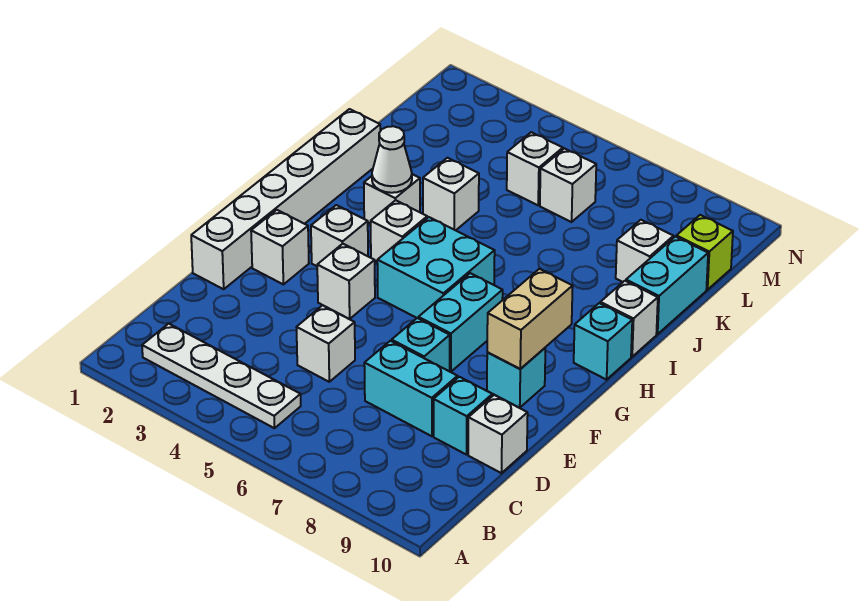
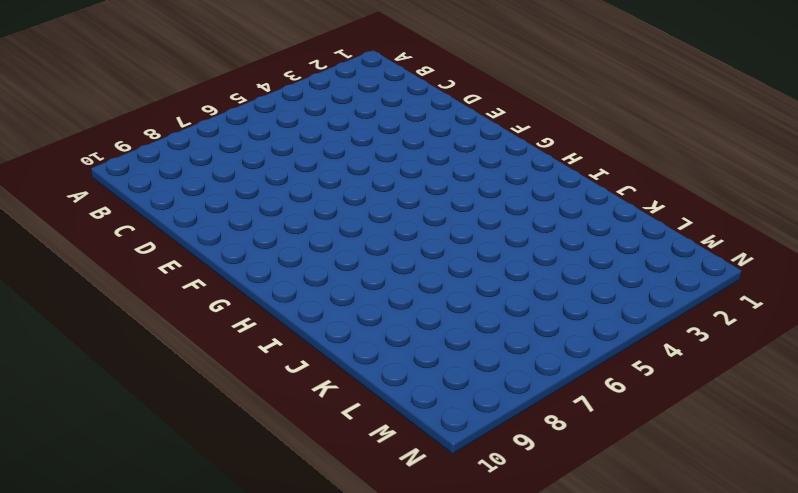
none -> white 1x4 plate [142,324,301,428]
none -> white 1x1 brick [296,305,355,382]
none -> cyan 1x2 brick [364,341,458,436]

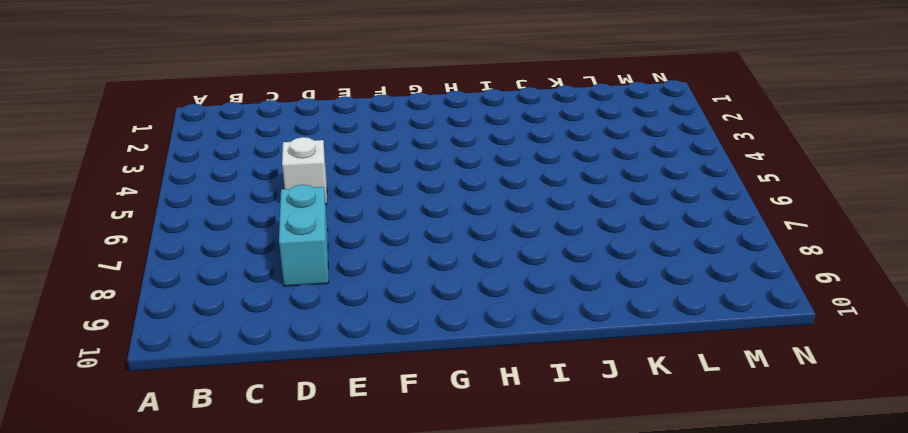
none -> white 1x4 plate [142,324,301,428]
none -> cyan 1x1 brick [434,377,492,455]
none -> white 1x1 brick [468,395,528,473]

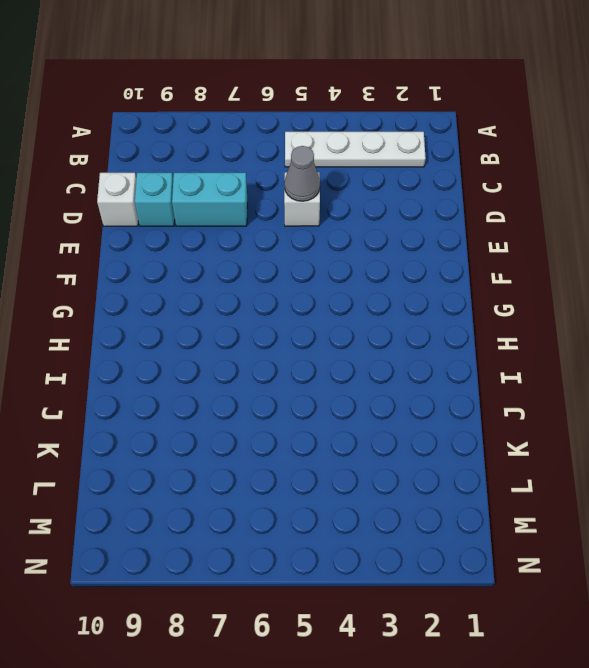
grey 1x1 cone [284,146,320,201] -> none
none -> white 1x6 brick [191,109,380,289]
none -> cyan 1x1 brick [392,318,450,371]
none -> white 1x1 brick [251,210,309,284]

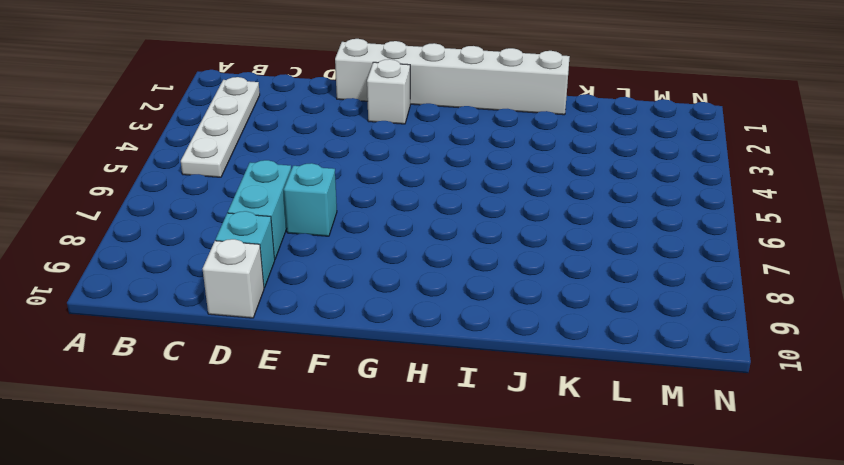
none -> white 1x1 brick [296,305,355,382]
none -> white 1x1 brick [317,244,375,319]
none -> cyan 1x2 brick [418,273,503,372]

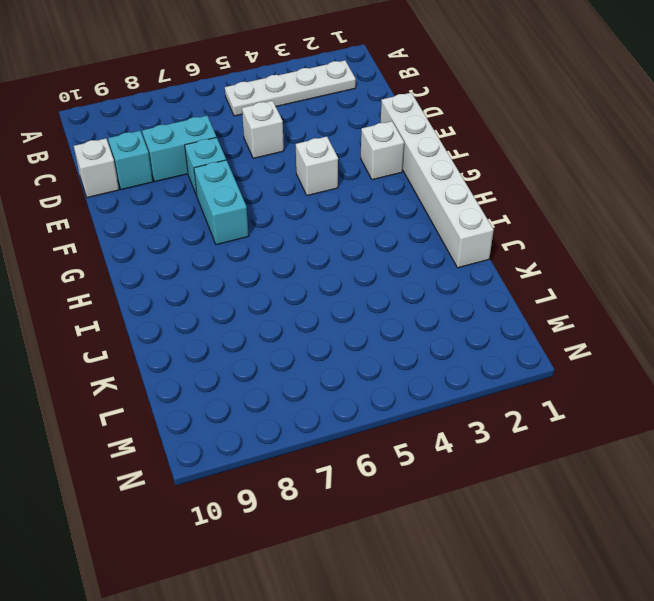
none -> cyan 1x1 brick [487,348,545,408]
none -> white 1x1 brick [311,205,368,266]
none -> cyan 2x2 brick [377,217,495,318]

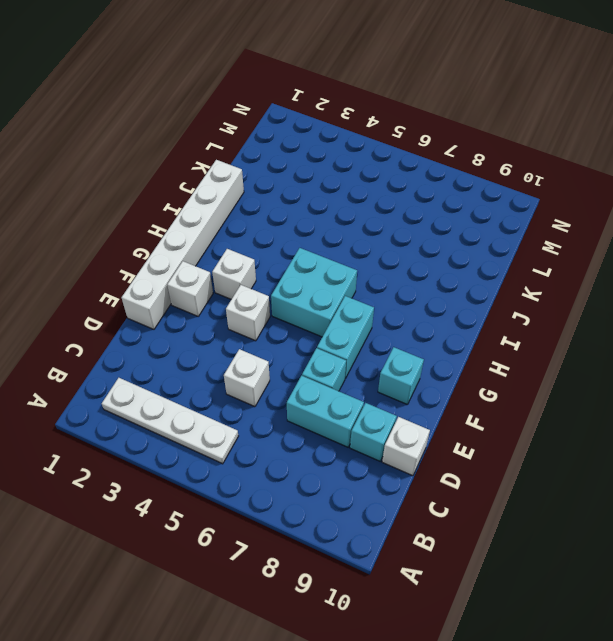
none -> white 1x1 brick [371,200,427,262]
none -> cyan 1x1 brick [574,303,632,380]
none -> white 1x1 brick [364,174,420,224]

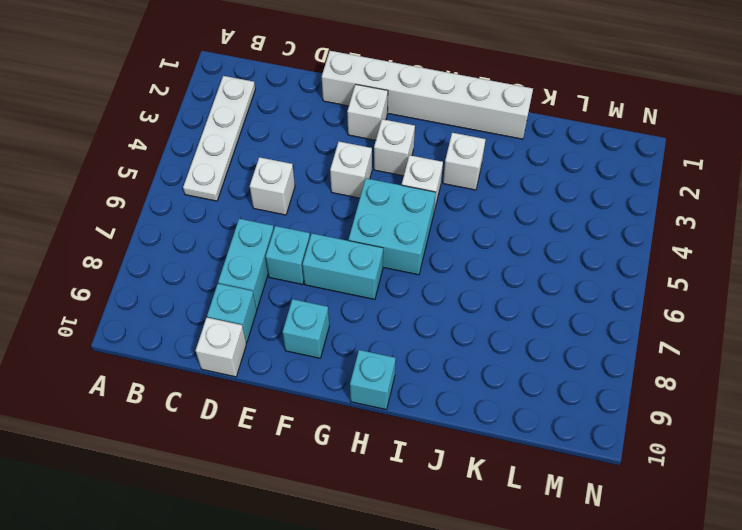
none -> white 1x1 brick [600,281,658,357]
none -> white 1x1 brick [423,158,479,230]
none -> cyan 1x2 brick [626,237,708,334]

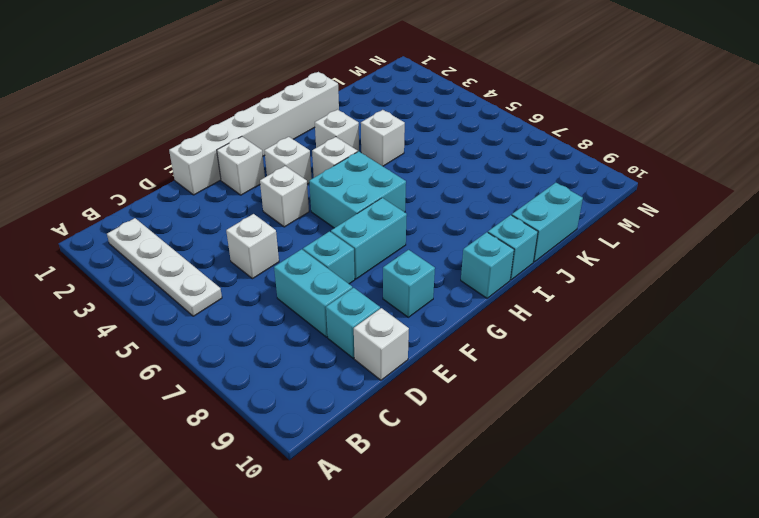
cyan 1x1 brick [488,215,538,280] -> white 1x1 brick [600,281,658,357]
none -> white 1x1 brick [616,220,674,282]
none -> white 1x1 brick [507,132,563,205]
none -> white 1x1 brick [540,149,596,222]

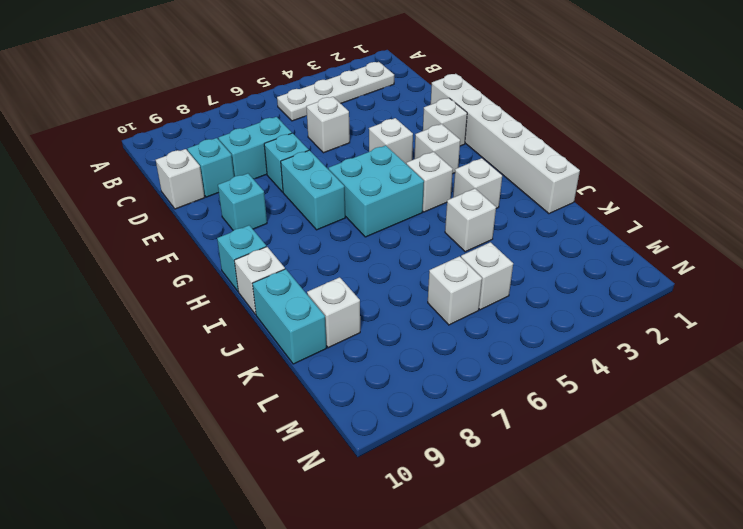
none -> lime 1x1 brick [676,215,733,290]
none -> tan 1x2 brick [487,269,573,369]
none -> white 1x1 cone [372,126,412,193]

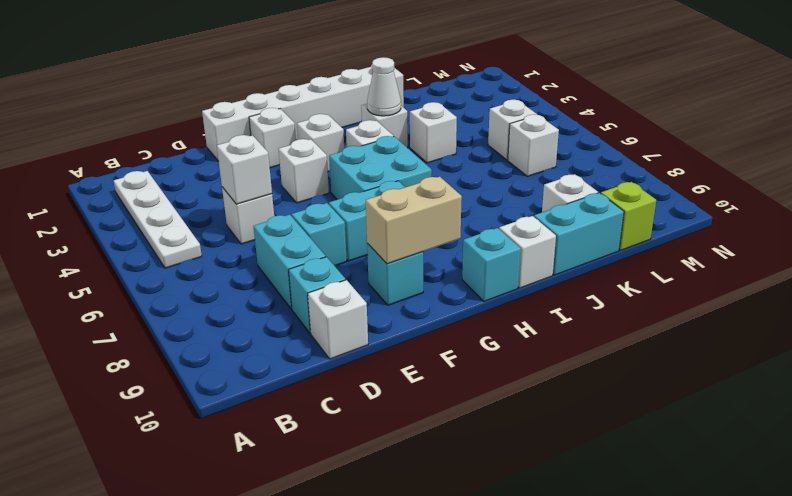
white 1x1 brick [217,135,272,204] -> none

